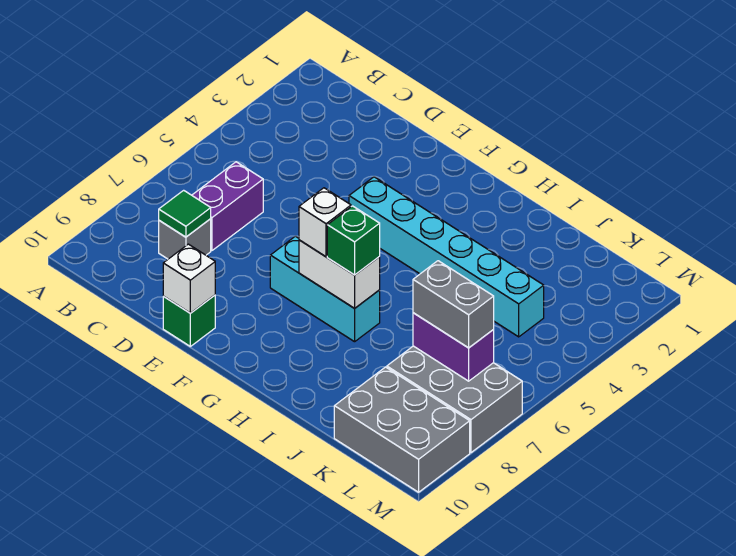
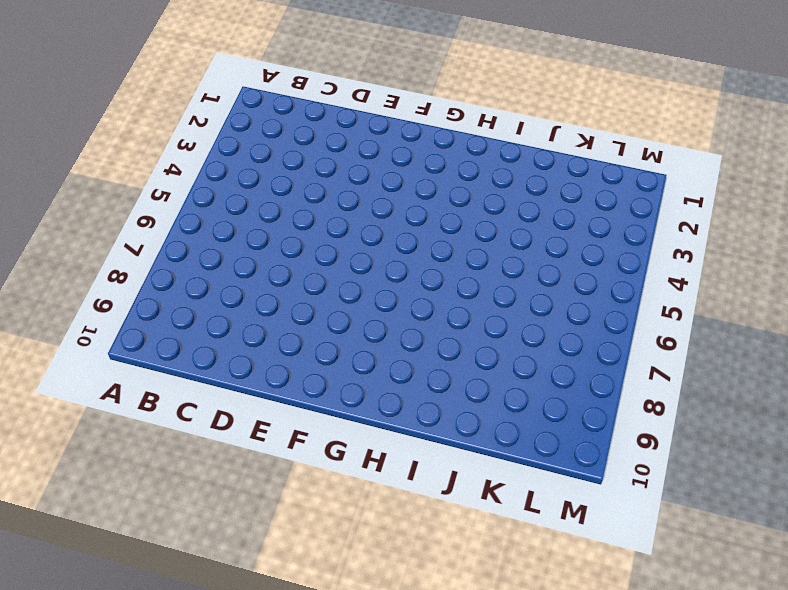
none -> purple 1x2 brick [192,162,263,250]
none -> grey 1x1 brick [159,219,211,259]
none -> green 1x1 brick [163,295,215,346]

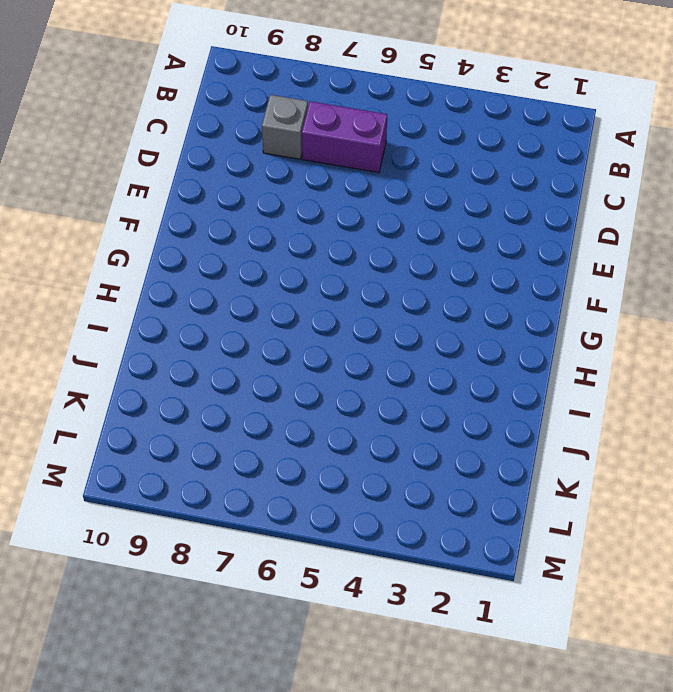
none -> green 1x1 brick [163,295,215,346]
none -> cyan 1x6 brick [349,177,544,337]
none -> cyan 1x3 brick [270,236,380,342]

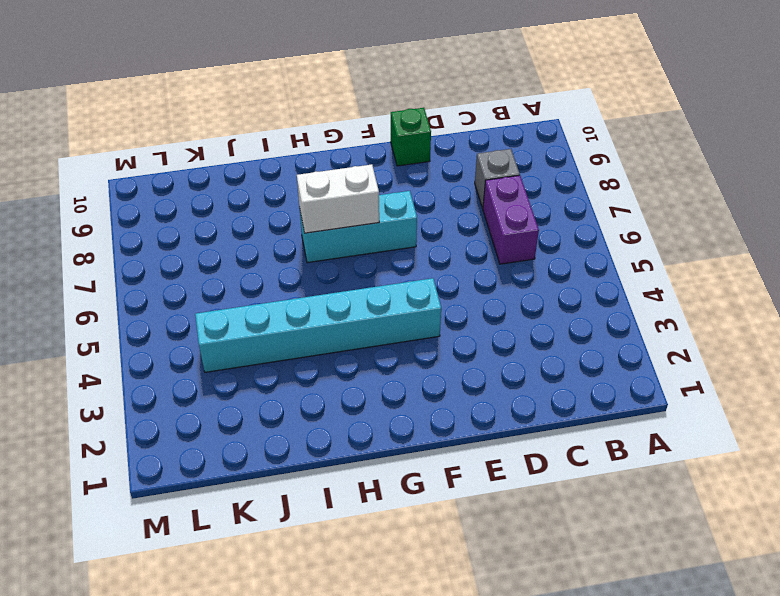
none -> grey 2x3 brick [387,346,522,453]
none -> grey 2x3 brick [334,367,470,492]
none -> green 1x1 tile [159,190,211,237]

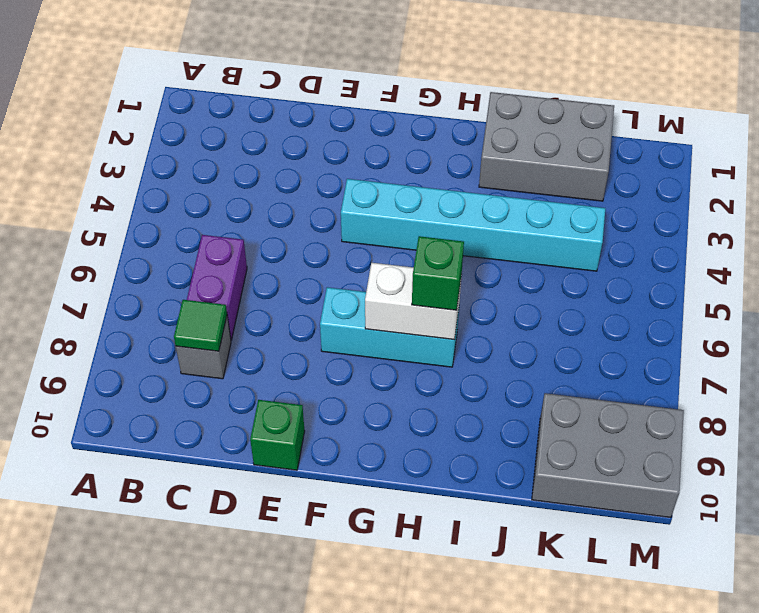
grey 2x3 brick [479,92,614,201] -> grey 2x3 brick moved to [387,346,522,453]
none -> white 1x1 brick [163,244,215,313]
none -> purple 1x2 brick [413,313,494,381]
none -> white 1x1 brick [299,188,351,257]

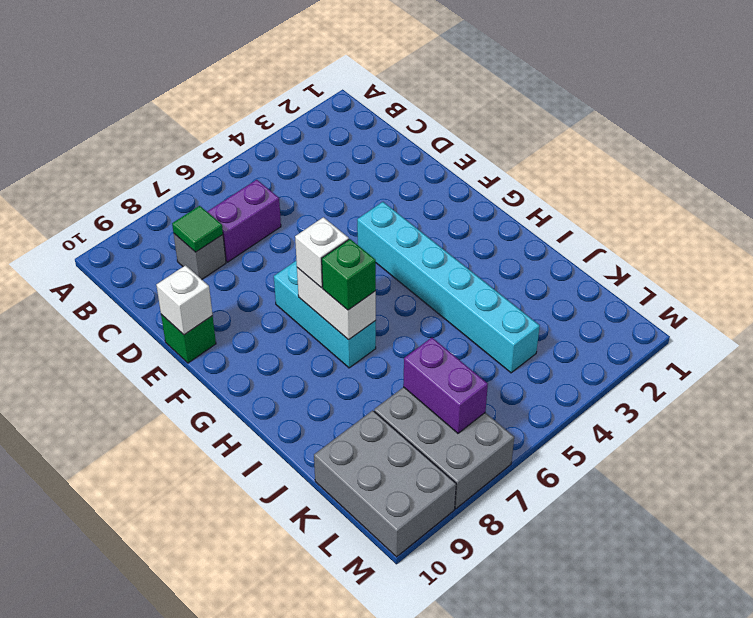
none -> grey 1x2 brick [413,261,494,348]

